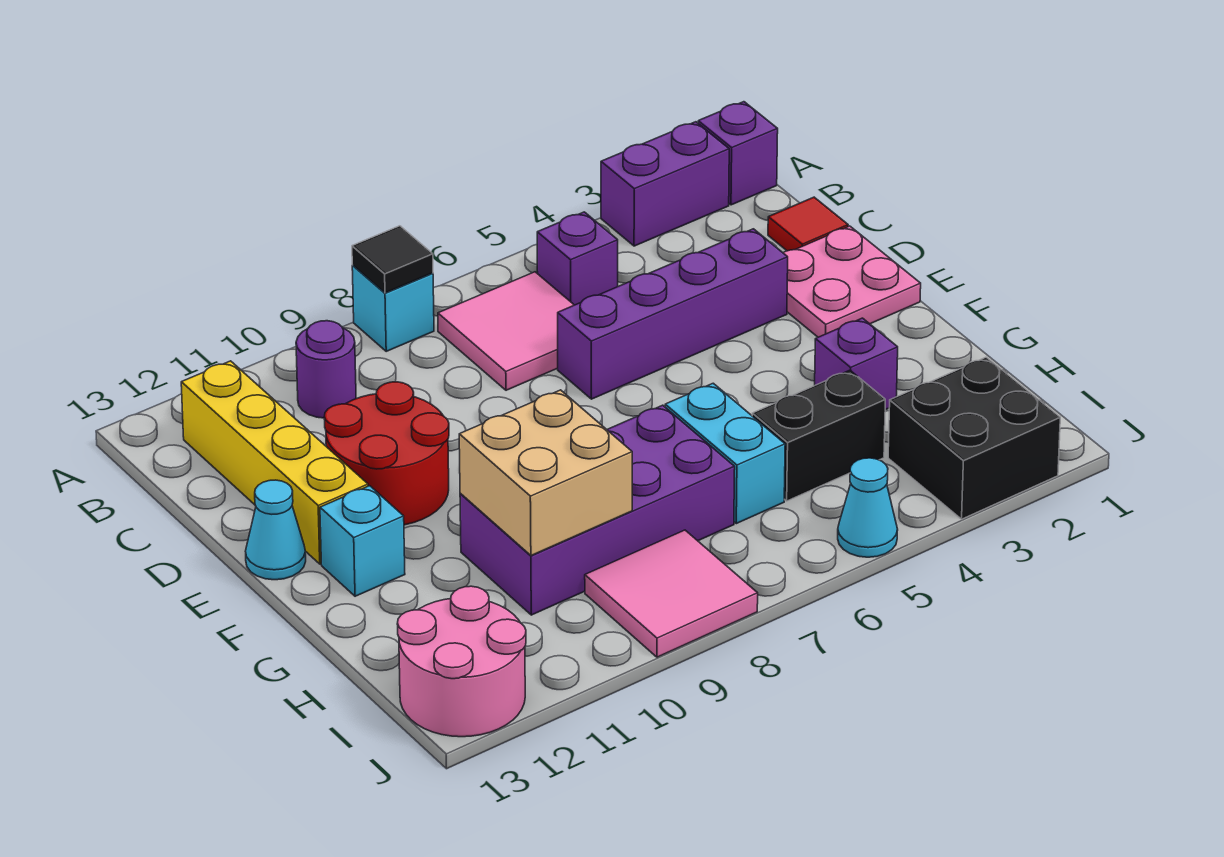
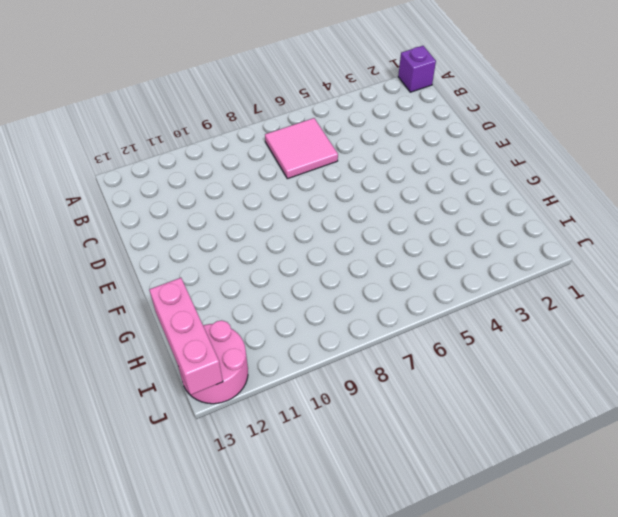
pink 1x3 brick [149,278,223,395] -> none
none -> purple 1x2 brick [601,122,729,246]
none -> cyan 1x1 brick [352,266,434,351]
none -> purple 1x1 brick [537,212,618,305]

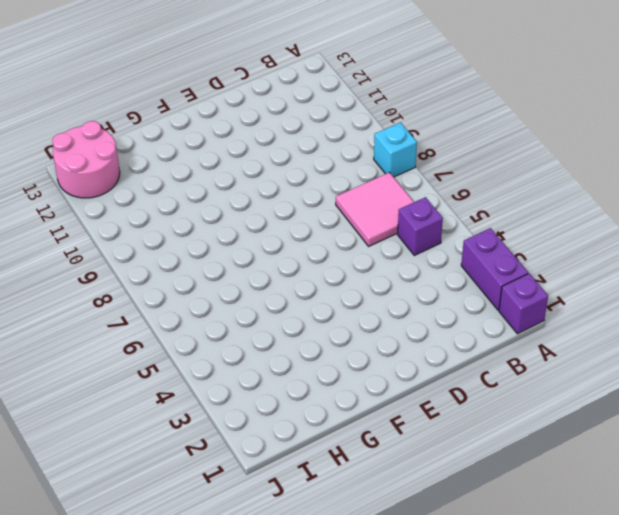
none -> purple 1x1 round brick [296,321,356,418]
none -> yellow 1x4 brick [181,361,368,564]
none -> red 1x1 tile [768,197,848,251]

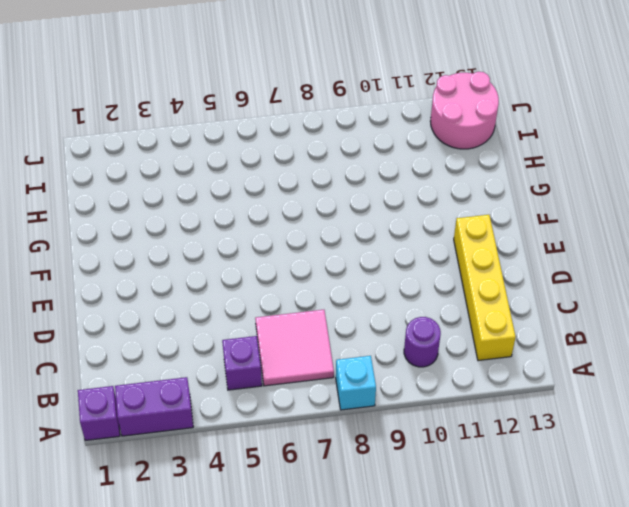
none -> red 1x1 tile [768,197,848,251]
none -> pink 2x2 plate [783,226,921,337]
none -> purple 1x4 brick [558,229,788,399]

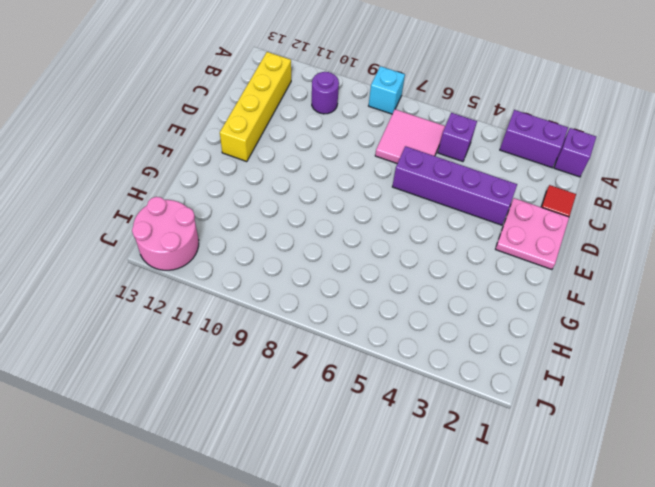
none -> red 2x2 round brick [324,382,449,525]
none -> cyan 1x1 cone [246,480,306,580]
none -> cyan 1x1 brick [320,486,405,596]

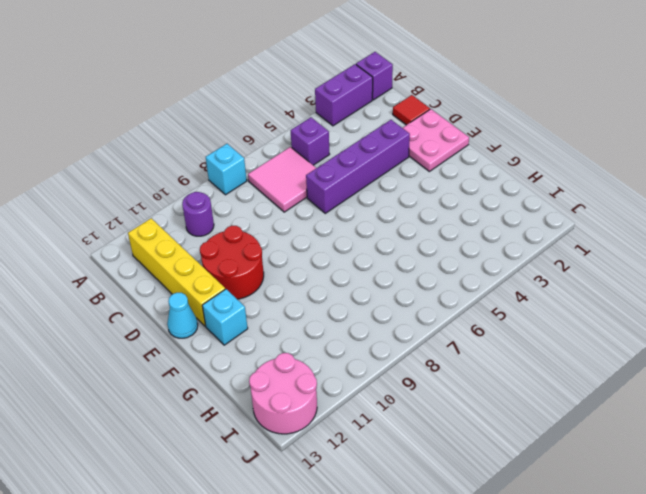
none -> purple 1x1 brick [815,318,898,410]
none -> cyan 1x2 brick [665,383,785,524]
none -> purple 2x4 brick [460,405,735,615]

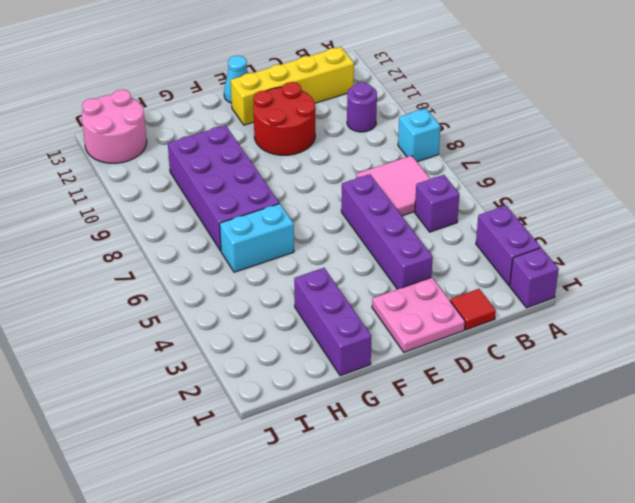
purple 1x3 brick [294,268,371,376] -> purple 1x1 brick [815,318,898,410]
none -> cyan 1x1 brick [320,486,405,596]
none -> black 1x2 brick [752,370,885,501]
none -> black 2x2 brick [888,357,1060,519]

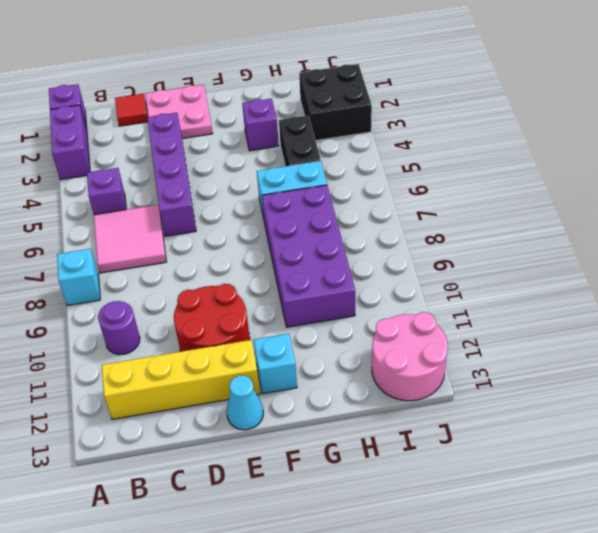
none -> pink 2x2 tile [585,530,758,657]
none -> cyan 1x1 cone [838,458,898,557]
none -> black 1x1 tile [352,226,433,293]

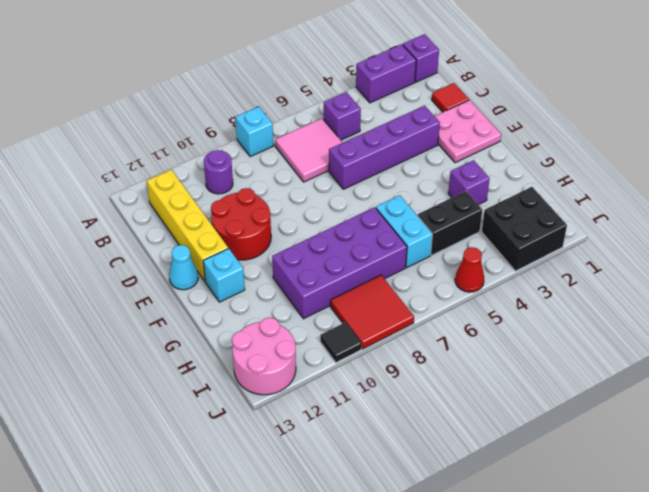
red 2x2 tile [331,275,414,349] -> pink 2x2 tile [585,530,758,657]
red 1x1 cone [455,247,484,292] -> cyan 1x1 cone [838,458,898,557]
black 1x1 tile [320,322,361,363] -> black 1x1 tile moved to [352,226,433,293]
none -> tan 2x2 brick [459,390,632,556]

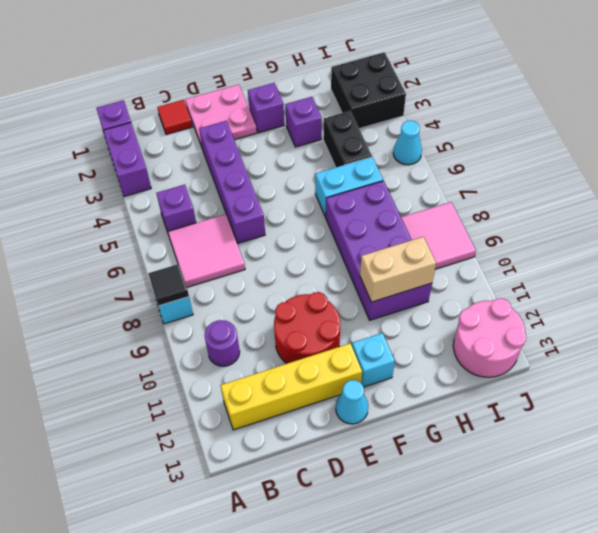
purple 1x1 brick [248,83,284,133] -> none
tan 1x2 brick [360,237,436,302] -> tan 2x2 brick [459,390,632,556]

